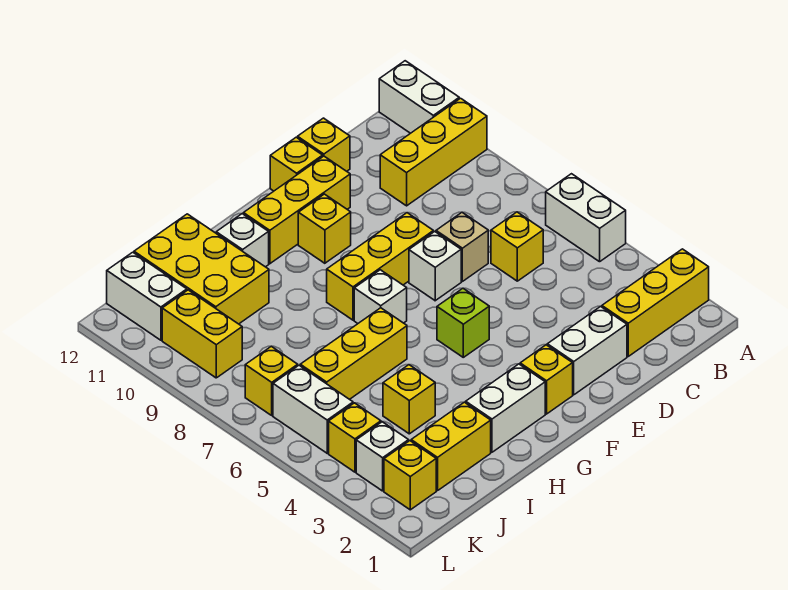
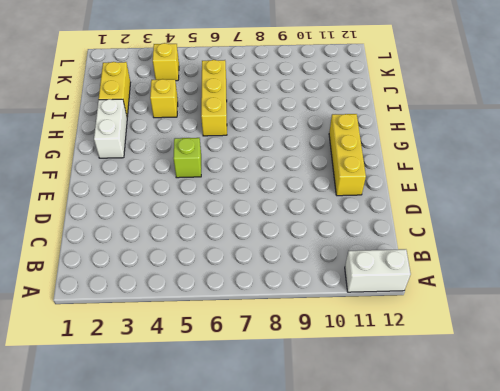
none -> yellow 1x3 brick [602,249,709,356]
none -> white 1x2 brick [546,174,626,262]
none -> yellow 1x3 brick [380,98,487,206]

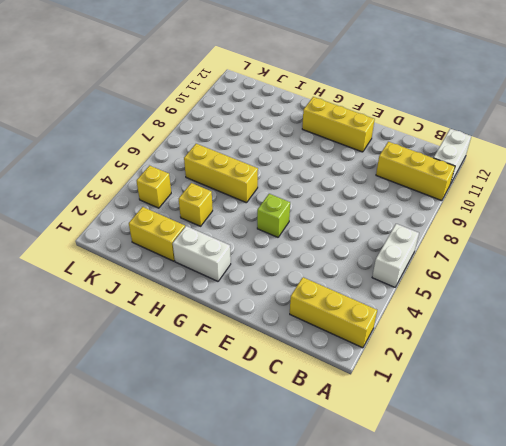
none -> yellow 1x1 brick [491,212,543,281]
none -> white 1x2 brick [547,306,627,395]
none -> tan 1x1 brick [436,212,488,281]

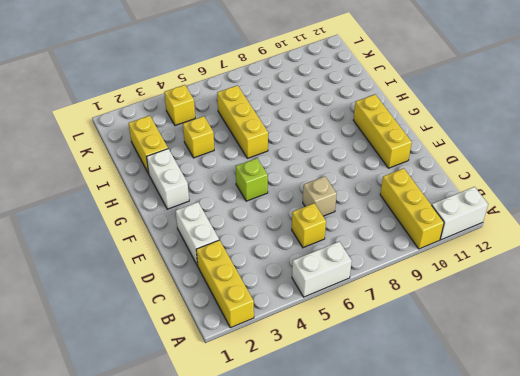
none -> yellow 1x1 brick [298,118,350,171]
none -> white 1x1 brick [409,231,461,301]
none -> yellow 1x3 brick [327,213,433,320]

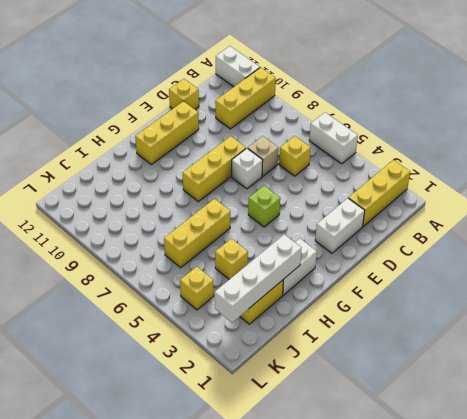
white 1x4 brick [215,234,301,323] -> none
none -> yellow 1x1 brick [270,137,323,191]
none -> yellow 1x1 brick [520,345,573,414]
none -> yellow 1x1 brick [298,194,351,263]

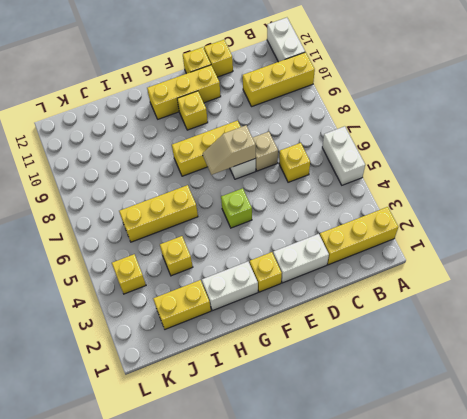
tan 1x2 slope [203,126,256,175] -> none
none -> white 1x1 brick [354,270,407,323]
none -> white 1x1 brick [216,214,269,267]
none -> yellow 2x3 brick [134,214,269,324]

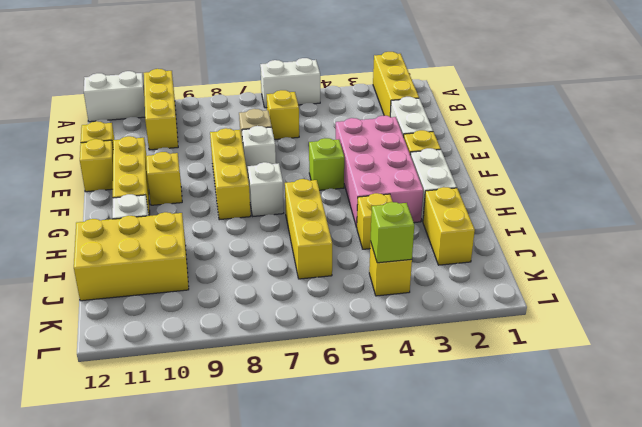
pink 2x4 brick [336,116,423,227] -> none
lime 1x1 brick [371,202,414,263] -> none
none -> yellow 1x1 brick [384,441,436,510]
none -> white 1x1 brick [356,422,409,491]
none -> white 1x2 brick [273,365,353,453]

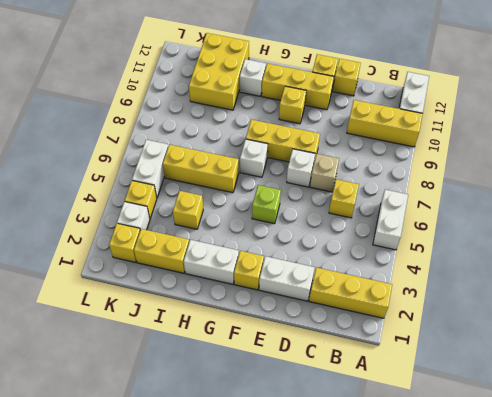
none -> yellow 1x1 brick [245,346,298,415]
none -> yellow 1x2 brick [162,290,242,378]
none -> white 1x2 brick [107,252,187,340]

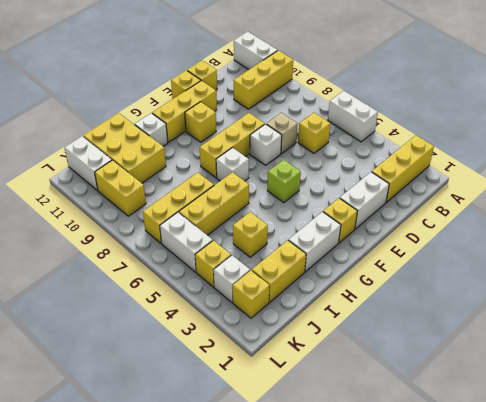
yellow 1x3 brick [143,172,214,243] -> yellow 1x1 brick [245,346,298,415]

